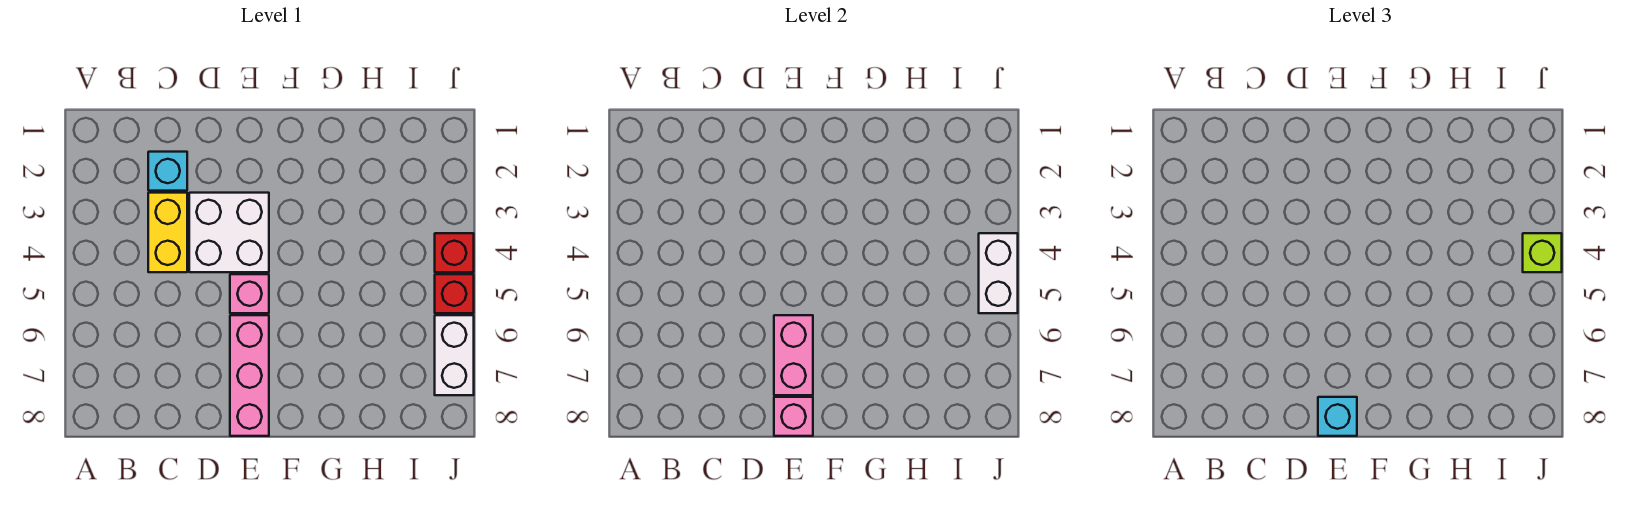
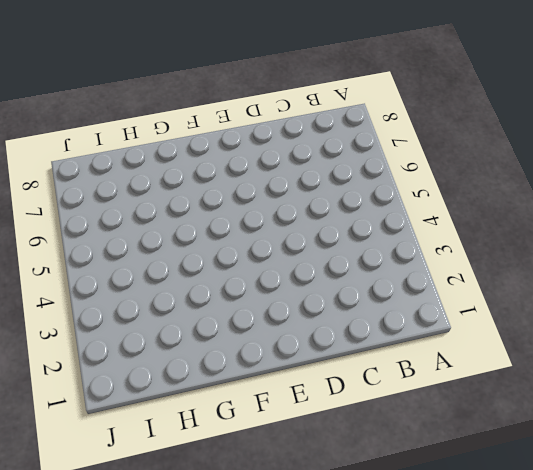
none -> cyan 1x1 brick [148,152,187,191]
none -> yellow 1x2 brick [148,193,187,272]
none -> white 2x2 brick [189,193,269,272]

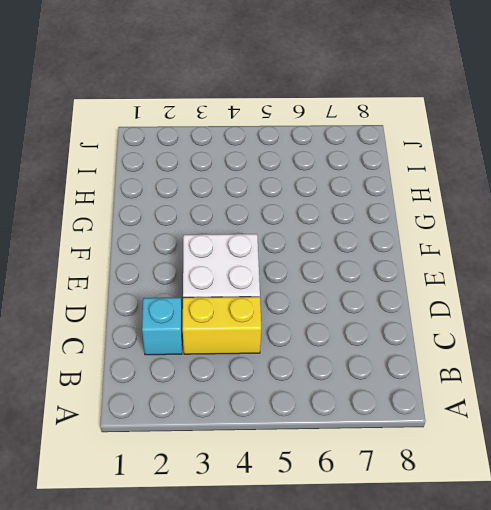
none -> pink 1x1 brick [230,274,269,313]
none -> pink 1x3 brick [230,315,269,436]
none -> red 1x1 brick [435,233,474,272]

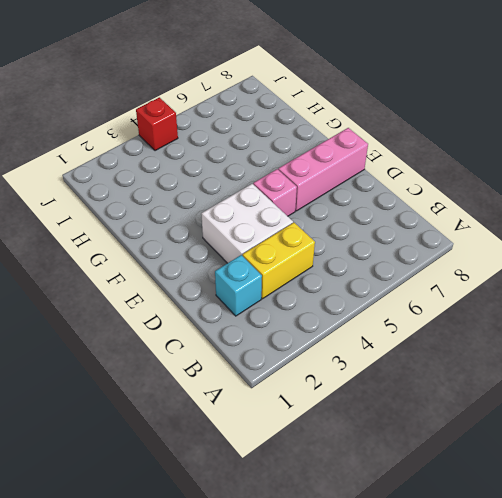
none -> red 1x1 brick [435,274,474,313]
none -> white 1x2 brick [435,315,474,395]
none -> pink 1x2 brick [774,315,813,395]

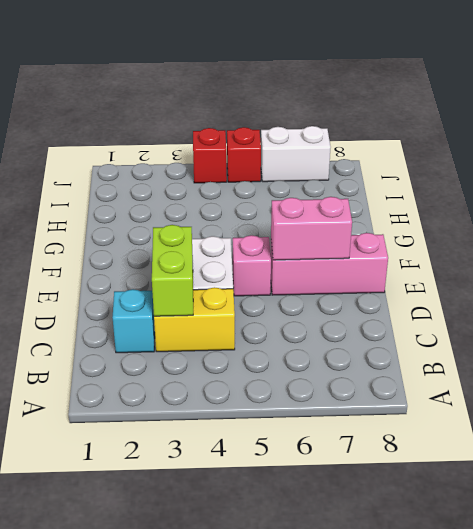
lime 1x2 brick [152,225,193,316] -> none
none -> pink 1x1 brick [774,397,813,436]
none -> white 1x2 brick [979,233,1018,313]
none -> cyan 1x1 brick [1318,397,1357,436]

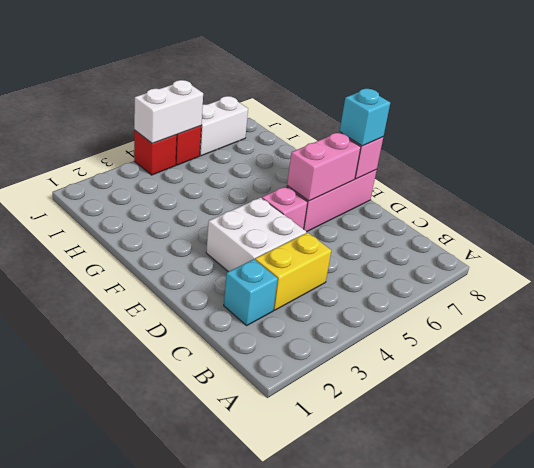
none -> lime 1x1 brick [1523,233,1562,272]

